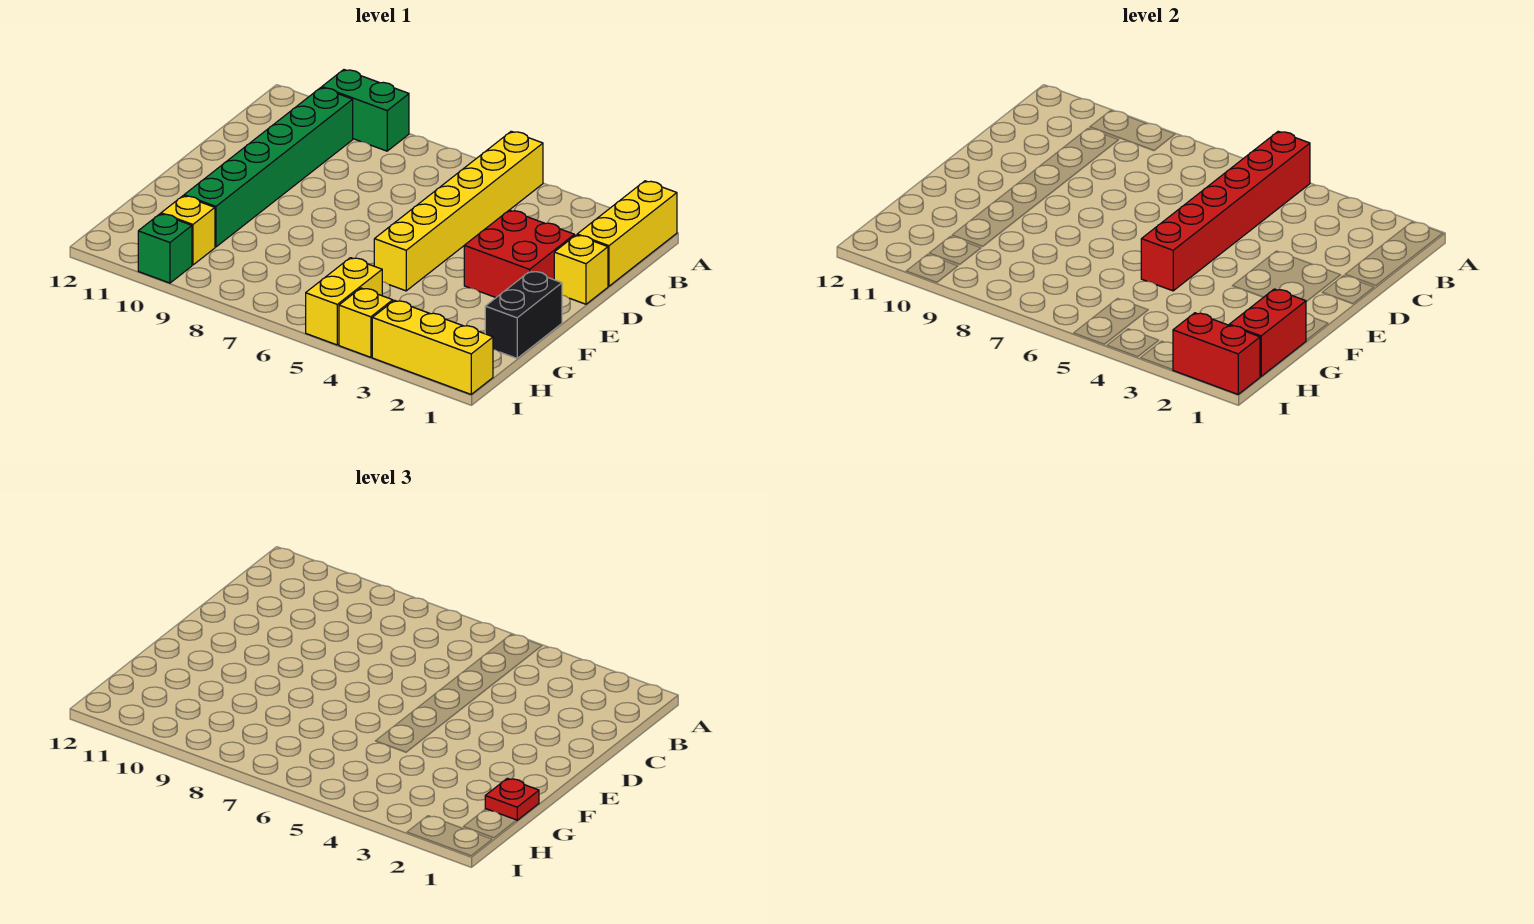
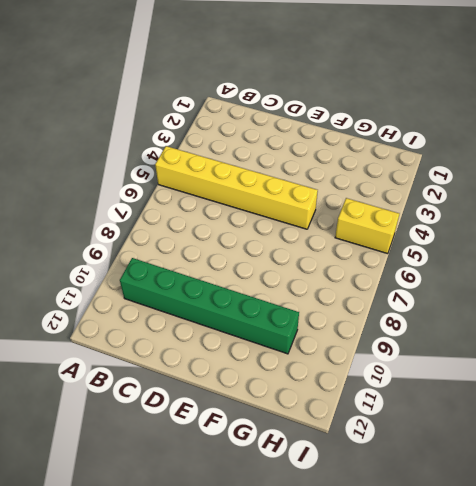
none -> yellow 1x3 brick [577,181,677,286]
none -> green 1x2 brick [322,70,409,151]
none -> yellow 1x1 brick [554,235,608,304]

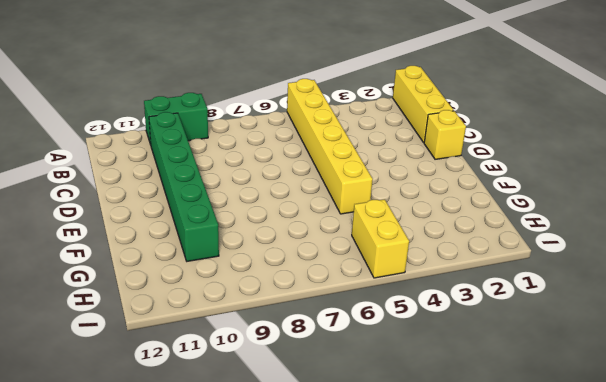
none -> red 2x2 brick [464,210,574,297]
none -> black 1x2 brick [485,271,562,358]
none -> yellow 1x1 brick [161,196,215,265]

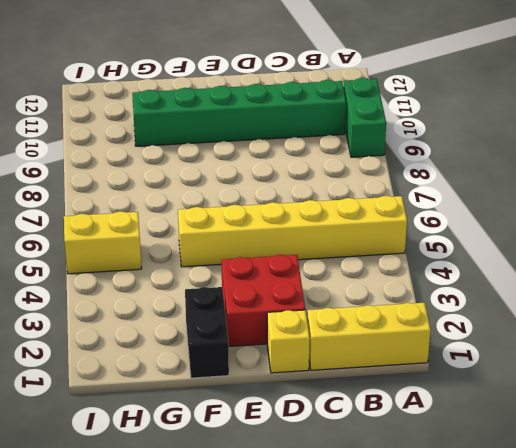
black 1x2 brick [185,287,229,378] -> black 1x2 brick turned to [485,271,562,358]
none -> yellow 1x1 brick [161,196,215,265]
none -> yellow 1x3 brick [372,300,493,394]
none -> yellow 1x1 brick [339,288,393,357]

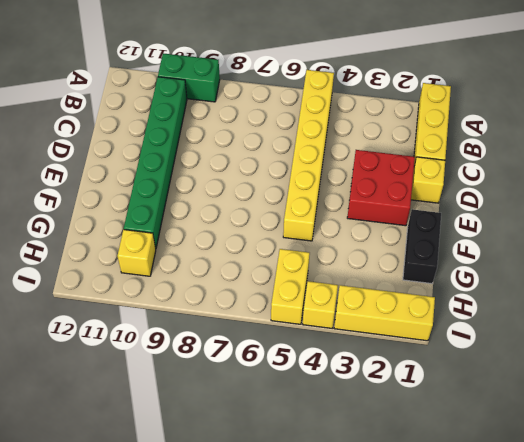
none -> green 1x1 brick [138,214,192,283]
none -> red 1x6 brick [1141,131,1310,291]
none -> red 1x2 brick [1229,289,1306,376]

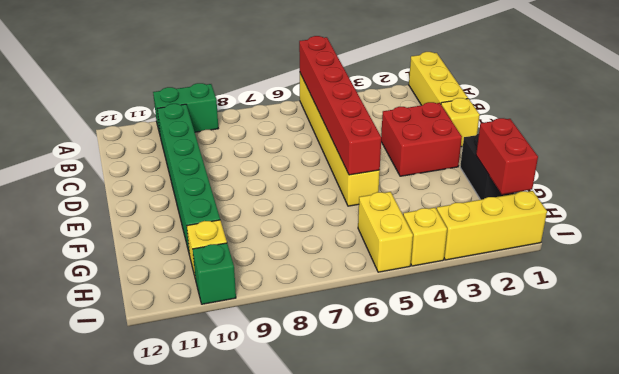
none -> red 1x2 brick [1173,313,1260,394]
none -> red 1x1 plate [485,778,539,820]

